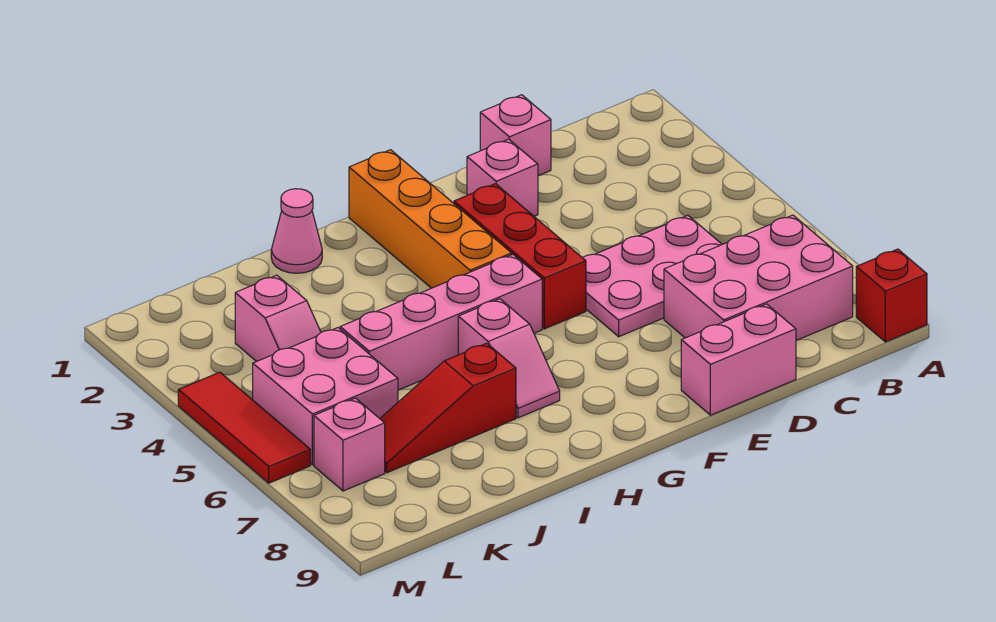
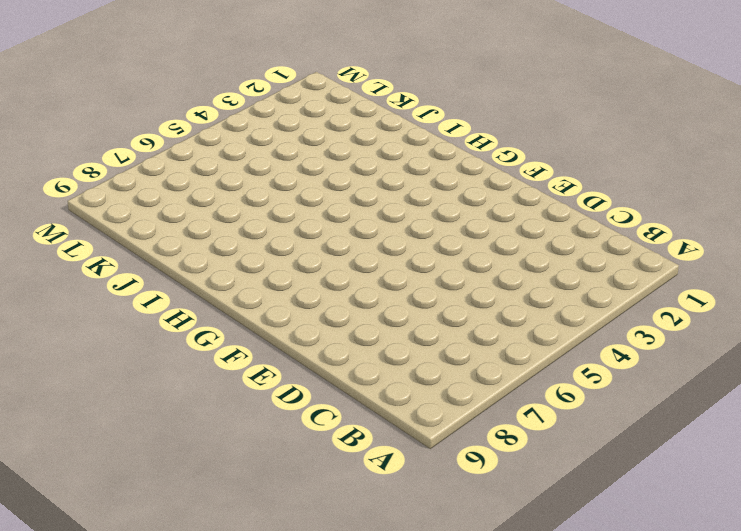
none -> red 1x1 brick [856,249,927,342]
none -> pink 2x3 brick [664,215,853,341]
none -> pink 2x3 plate [583,215,722,337]

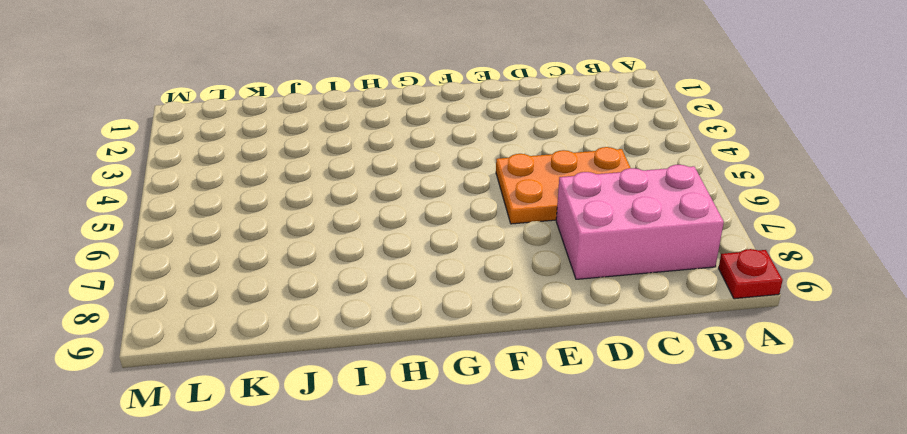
red 1x1 plate [719,249,783,299] -> red 1x1 brick [856,249,927,342]
orange 2x3 plate [496,147,630,224] -> pink 2x3 plate [583,215,722,337]
none -> pink 1x1 brick [480,95,551,176]
none -> pink 1x2 brick [681,304,796,415]
none -> pink 1x1 brick [467,139,538,216]

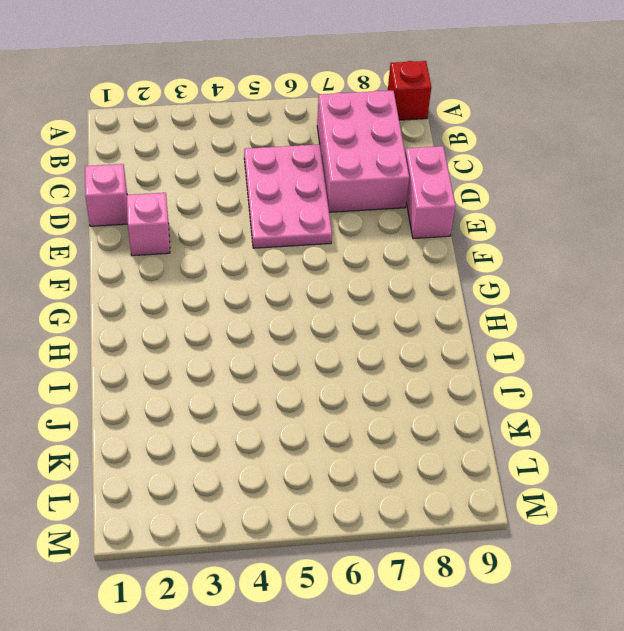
none -> red 1x3 brick [454,184,586,329]
none -> orange 1x4 brick [349,150,512,288]
none -> pink 1x4 brick [340,254,542,390]

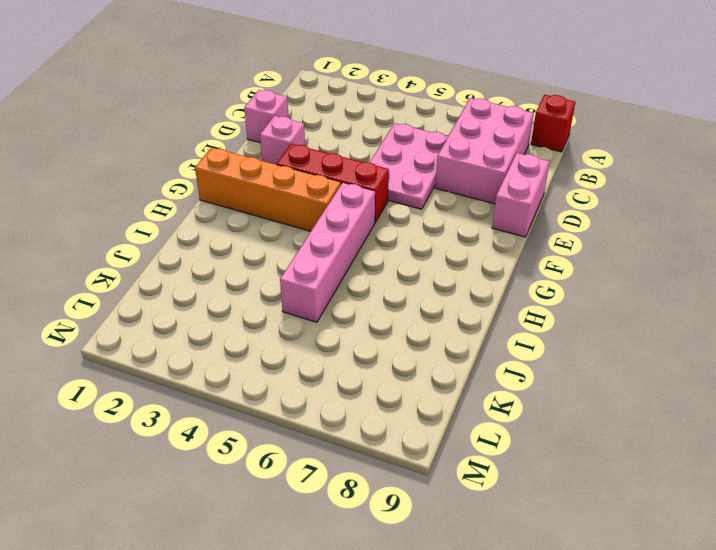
none -> pink 1x2 slope [458,299,560,418]
none -> pink 1x1 cone [271,189,322,273]
none -> red 1x3 slope [380,343,516,473]

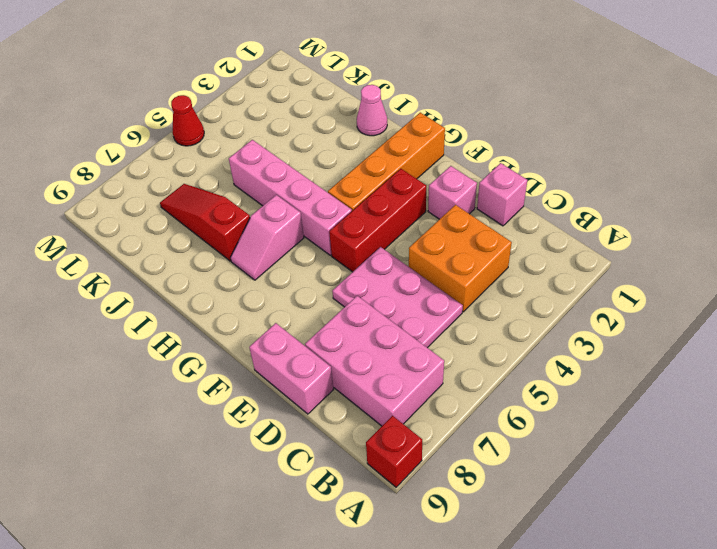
orange 2x2 brick [409,205,512,312] -> none
red 1x1 cone [171,95,204,146] -> red 1x3 tile [178,372,310,483]
none -> pink 1x2 slope [235,275,321,362]
none -> pink 2x2 brick [253,328,398,465]
none -> pink 1x1 brick [314,398,385,491]

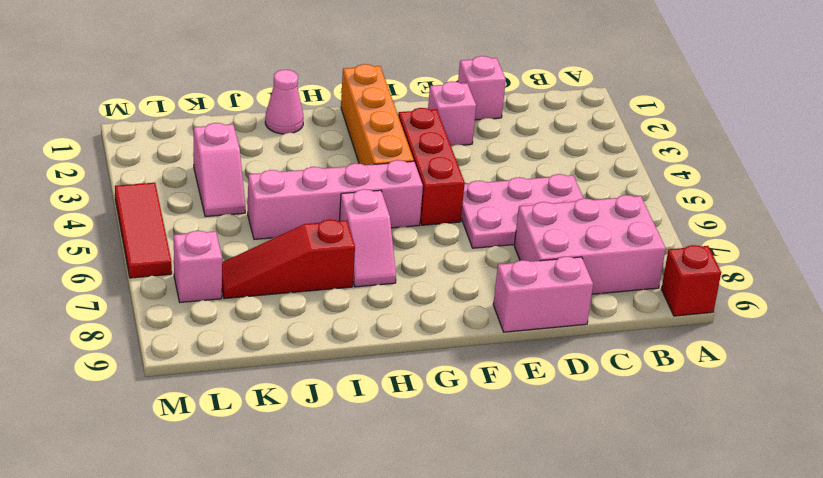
none -> pink 2x2 brick [253,328,398,465]

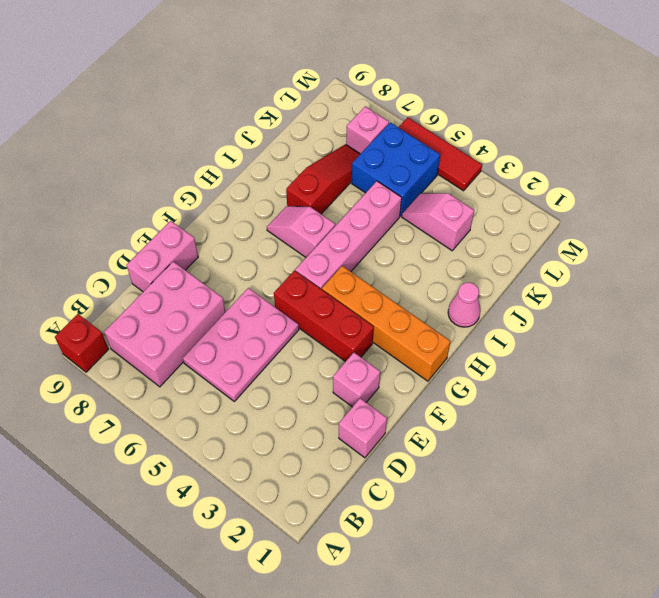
blue 2x2 brick [352,123,440,216] -> pink 2x2 brick [253,328,398,465]

